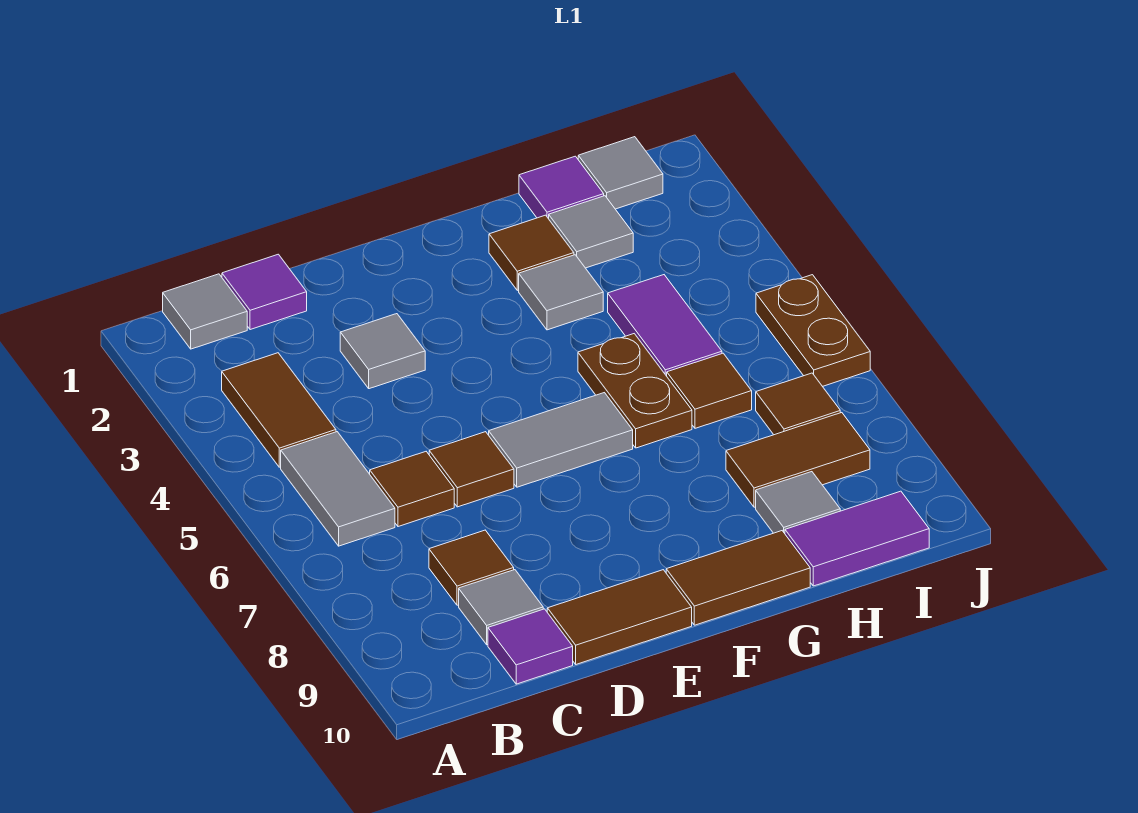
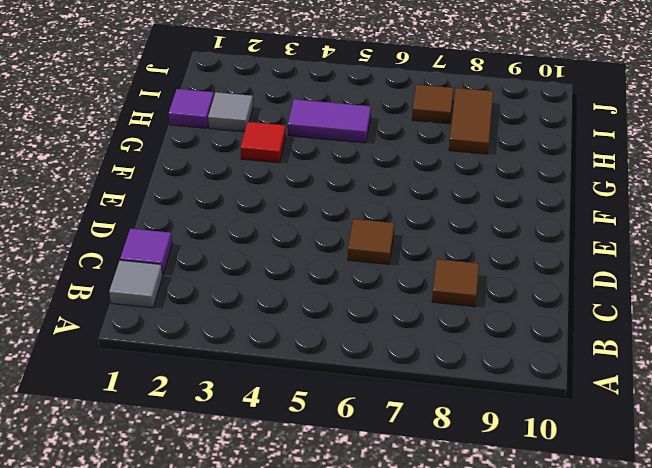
red 1x1 tile [241,122,286,163] -> grey 1x1 tile [519,255,603,330]
none -> brown 1x2 tile [222,353,336,467]
none -> grey 1x2 tile [281,432,395,546]
none -> brown 1x1 tile [370,452,454,527]

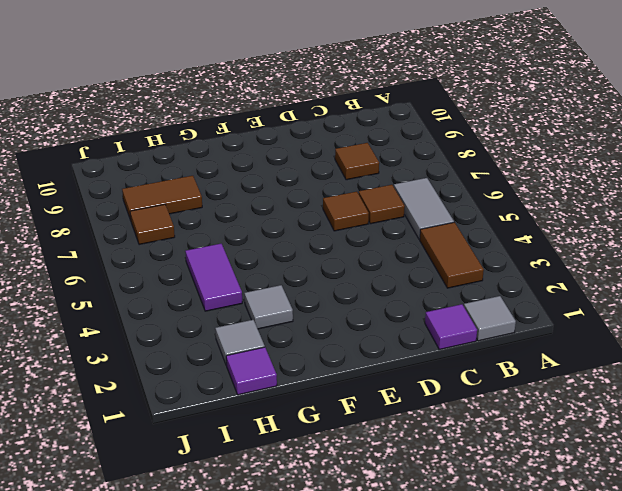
none -> grey 1x1 tile [459,570,543,645]
none -> purple 1x1 tile [488,609,573,684]
none -> grey 1x1 tile [340,314,425,389]

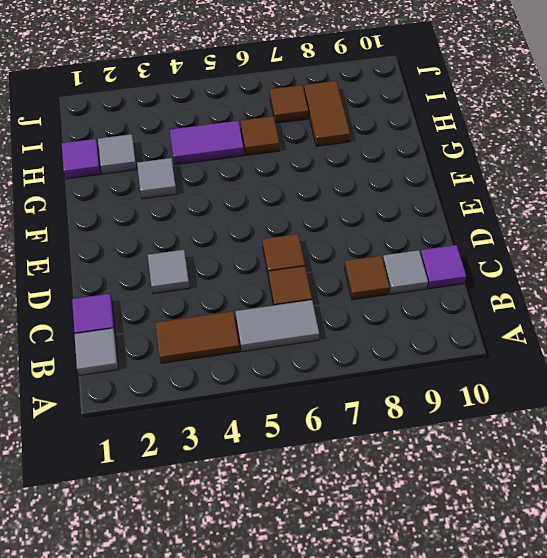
none -> brown 1x2 tile [547,570,692,664]
none -> grey 1x2 tile [489,393,633,487]
none -> brown 1x2 tile [666,531,810,625]

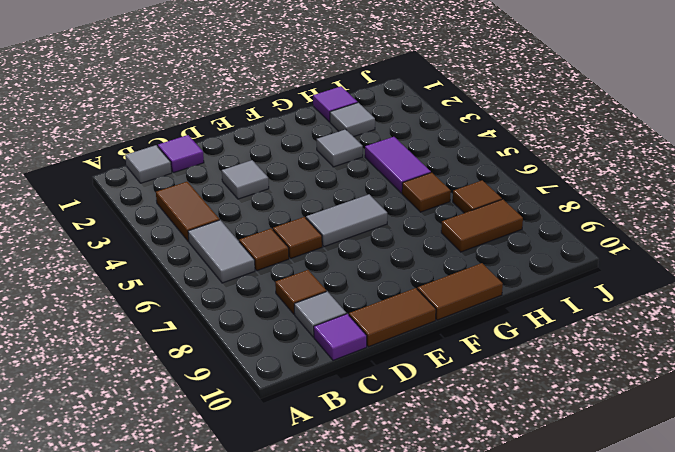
none -> brown 1x1 tile [489,215,574,290]
none -> brown 1x2 plate [578,334,692,448]
none -> grey 1x1 tile [756,472,840,533]

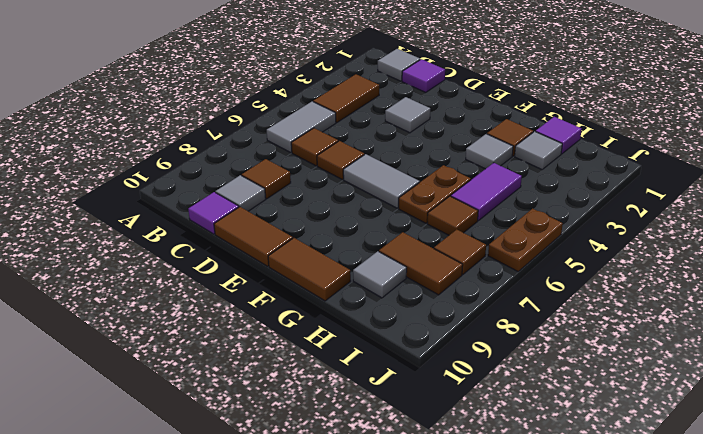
none -> purple 1x2 tile [785,491,929,586]
none -> grey 1x1 tile [578,137,663,209]

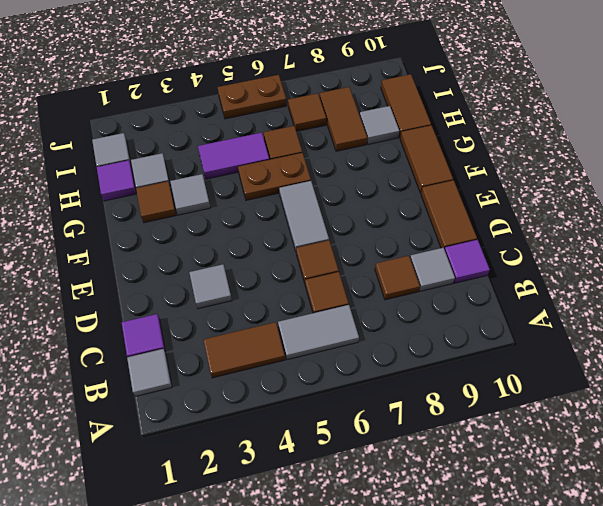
brown 1x2 tile [381,74,431,137] -> purple 1x2 tile [785,491,929,586]

